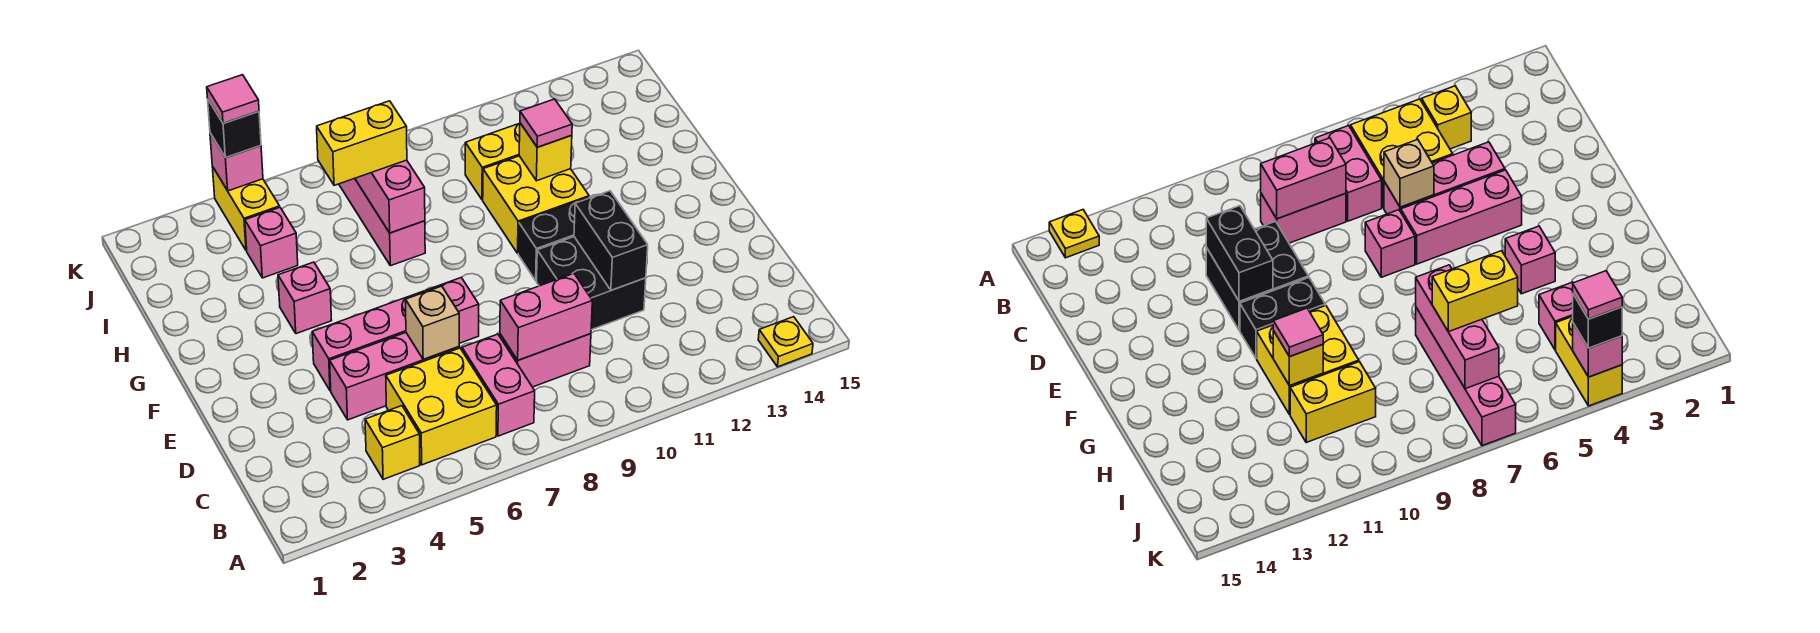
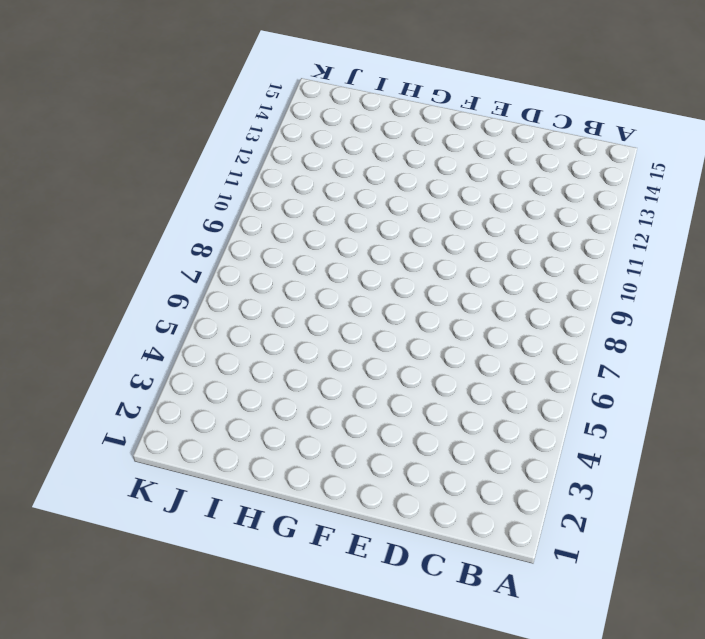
none -> yellow 1x1 plate [758,317,813,367]
none -> yellow 1x1 brick [365,406,420,479]
none -> yellow 2x2 brick [386,348,497,465]

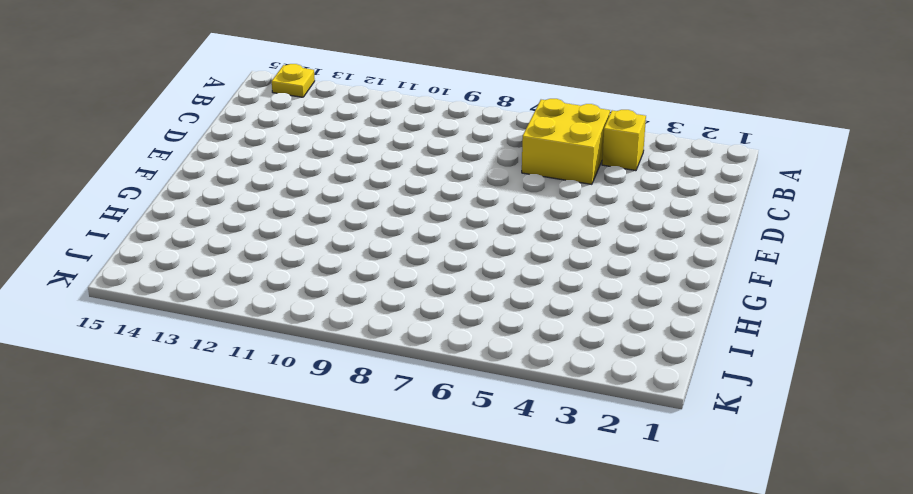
none -> pink 1x2 brick [462,334,535,436]
none -> pink 1x2 brick [500,334,591,387]
none -> pink 1x3 brick [330,333,459,420]

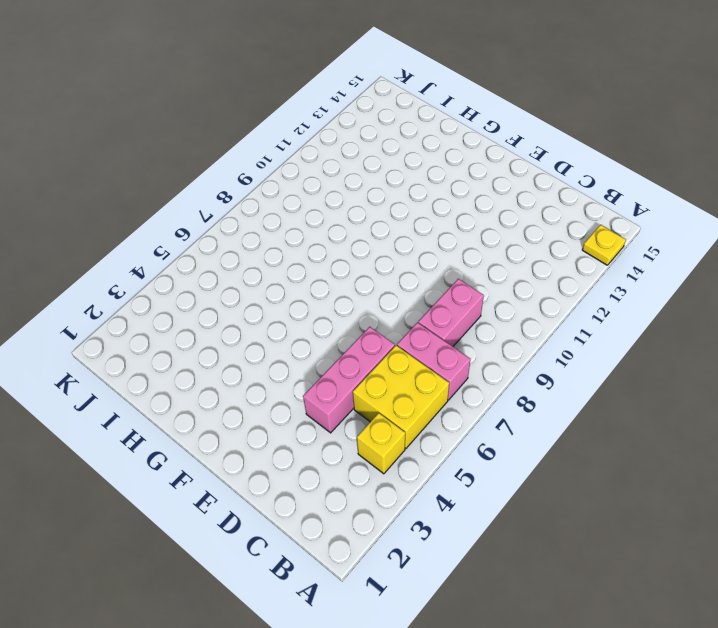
none -> black 2x2 brick [537,237,646,330]
none -> pink 1x3 brick [312,291,424,391]
none -> pink 1x1 brick [426,277,479,343]

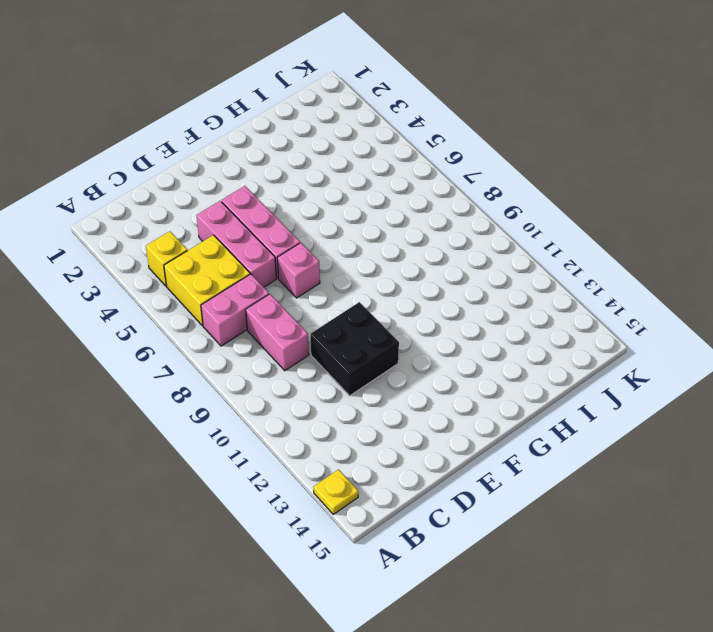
none -> black 1x2 brick [518,197,590,281]
none -> pink 1x1 brick [278,262,332,334]
none -> yellow 2x2 brick [483,156,589,253]

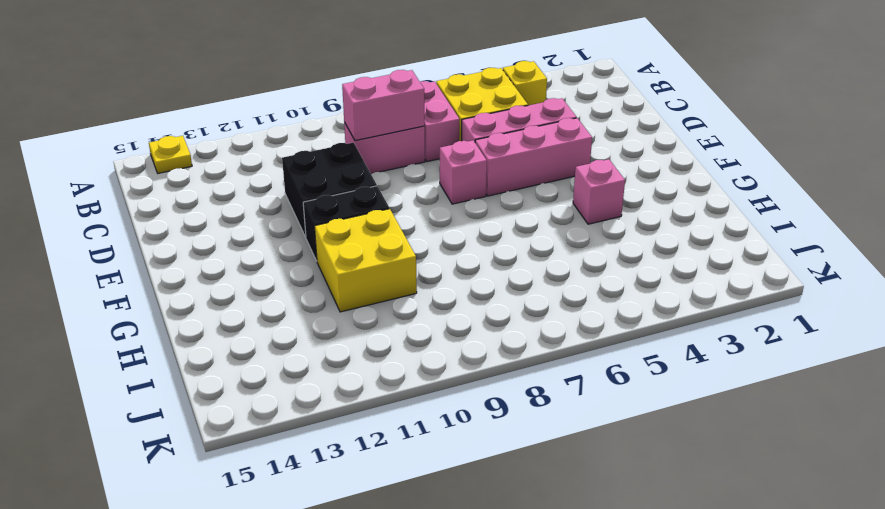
none -> pink 1x4 brick [339,178,425,266]
none -> pink 1x1 brick [245,208,298,278]
none -> yellow 1x2 brick [465,123,520,200]

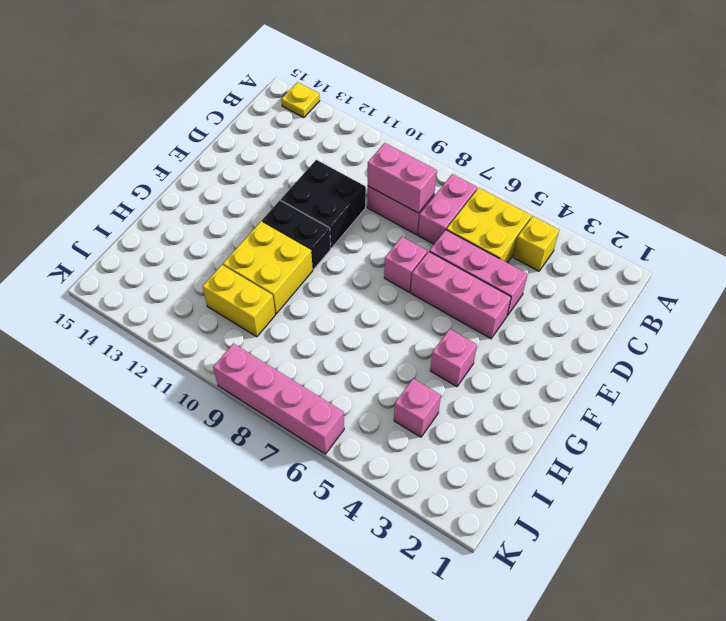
pink 1x4 brick [213,343,344,454] -> pink 1x4 brick turned to [339,178,425,266]
none -> yellow 1x2 brick [212,166,280,251]
none -> tan 1x1 brick [406,286,459,359]
none -> black 1x2 brick [574,191,648,290]

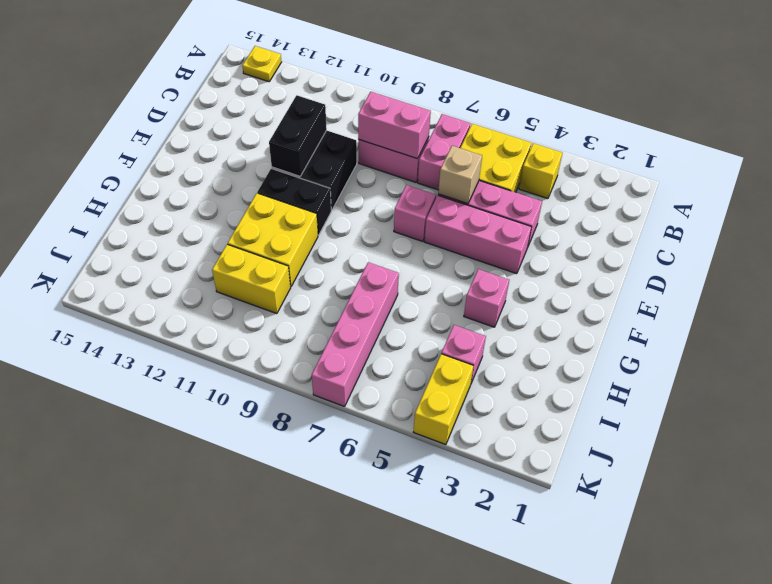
none -> pink 1x3 brick [355,160,425,233]
none -> yellow 1x1 brick [519,123,572,181]
none -> pink 1x1 brick [210,133,263,191]

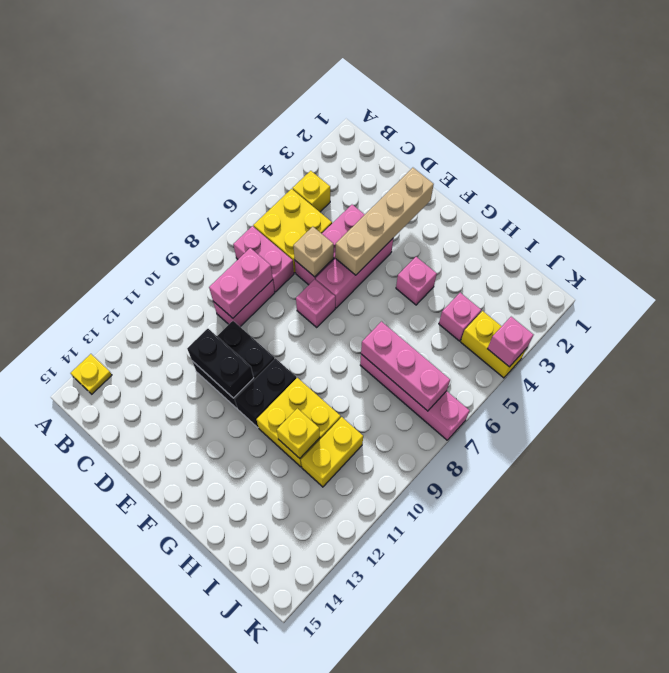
tan 1x4 brick [335,168,434,275] -> none
none -> pink 1x1 tile [520,99,572,147]
none -> yellow 1x2 brick [317,101,407,185]
none -> black 1x1 brick [208,100,261,158]

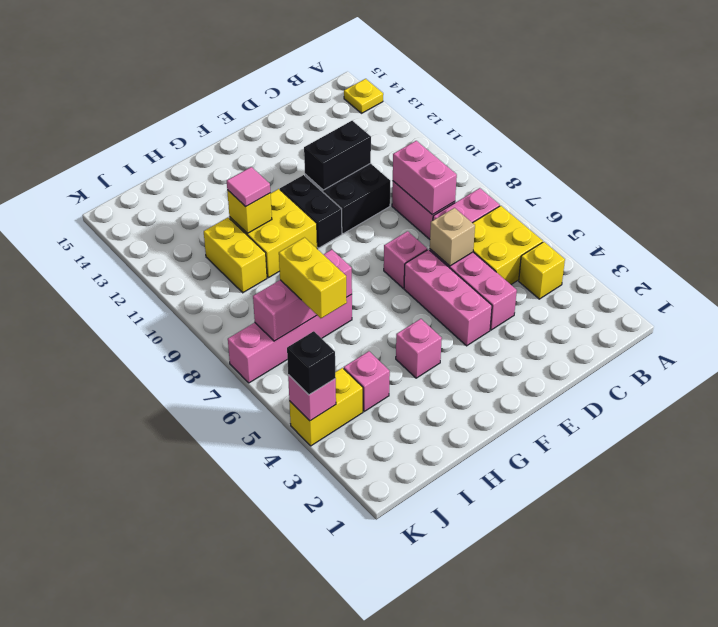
none -> pink 1x1 tile [207,75,259,123]

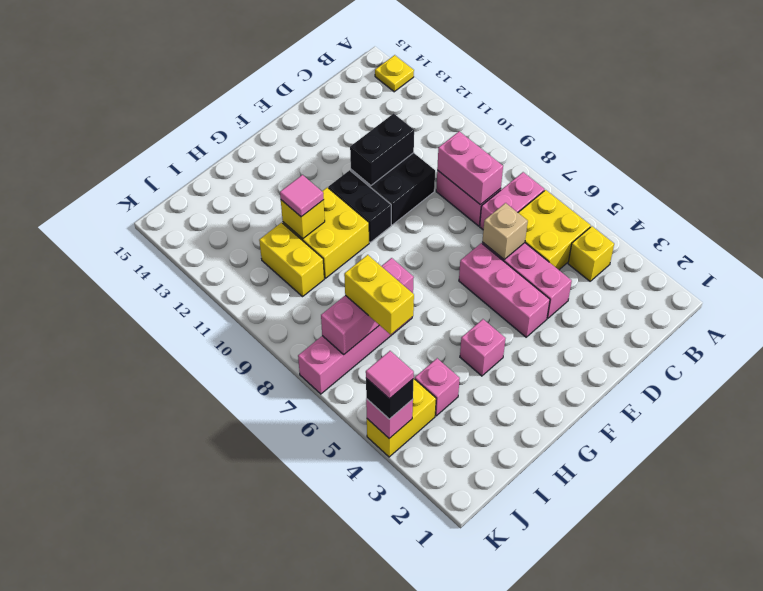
none -> pink 1x1 brick [426,277,479,343]

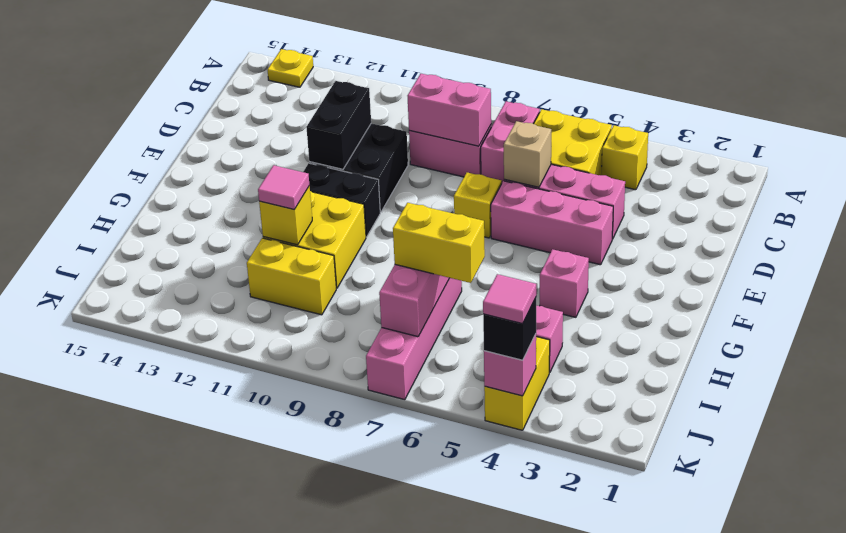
yellow 1x1 brick [454,173,502,238] -> pink 1x1 brick [426,277,479,343]

